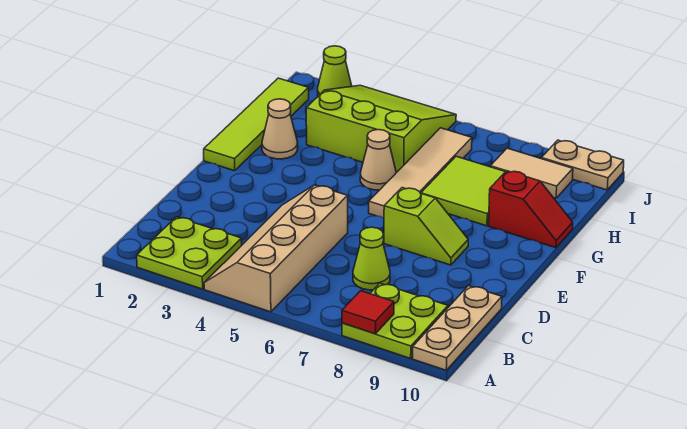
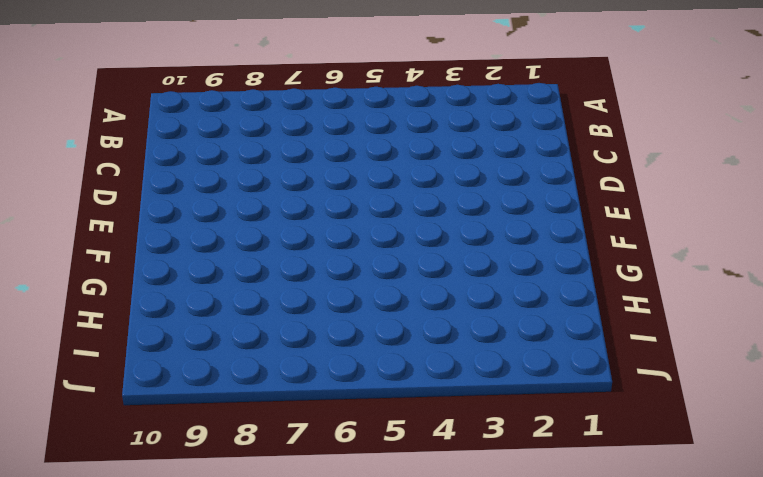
none -> lime 2x2 plate [137,217,242,289]
none -> tan 2x4 slope [204,185,348,312]
none -> lime 2x2 plate [342,283,448,358]

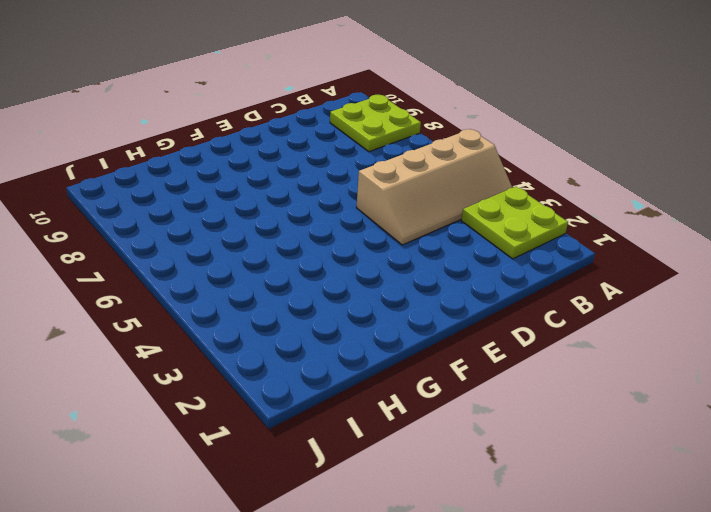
none -> tan 1x3 plate [412,286,502,370]
none -> lime 1x1 cone [353,227,390,290]
none -> lime 1x2 slope [384,188,468,265]

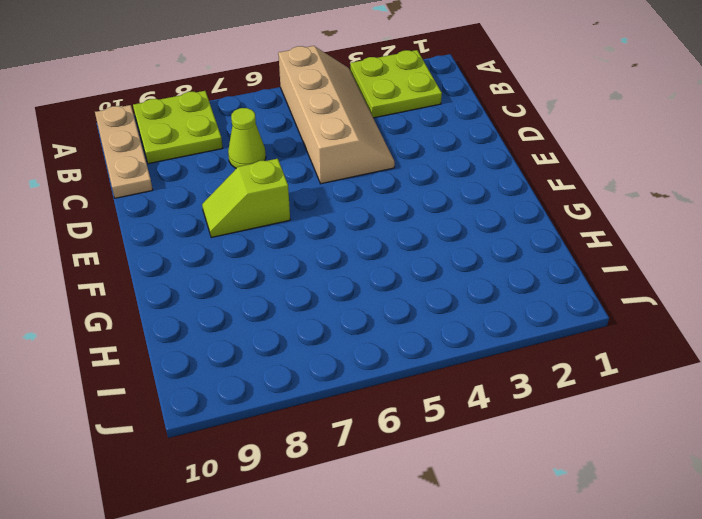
none -> lime 1x4 tile [204,78,309,171]
none -> tan 1x4 tile [369,128,472,218]
none -> tan 1x1 cone [262,99,298,159]

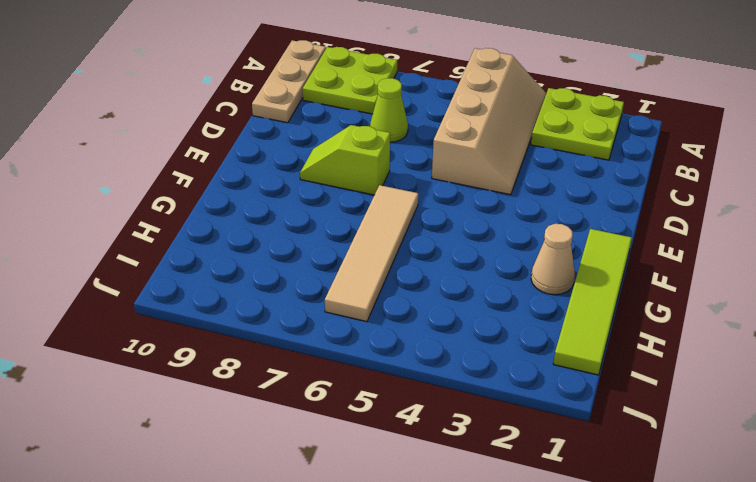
none -> tan 1x1 cone [360,130,396,190]
none -> lime 2x2 tile [421,156,505,226]
none -> red 1x2 slope [489,171,573,248]

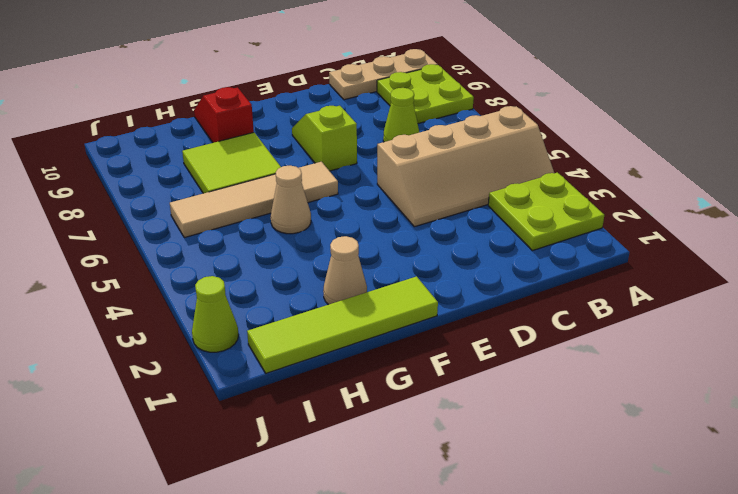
none -> lime 3x3 slope [306,85,456,173]
none -> tan 1x2 tile [490,148,573,198]
none -> tan 1x2 plate [541,140,624,190]

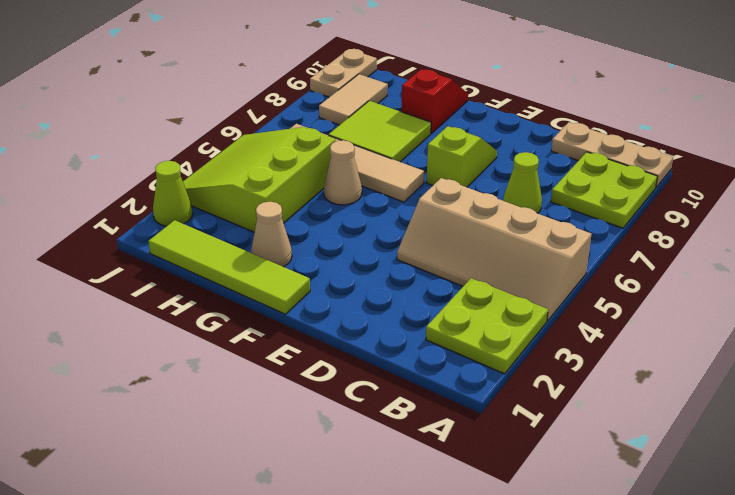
none -> red 1x1 tile [342,291,394,334]

